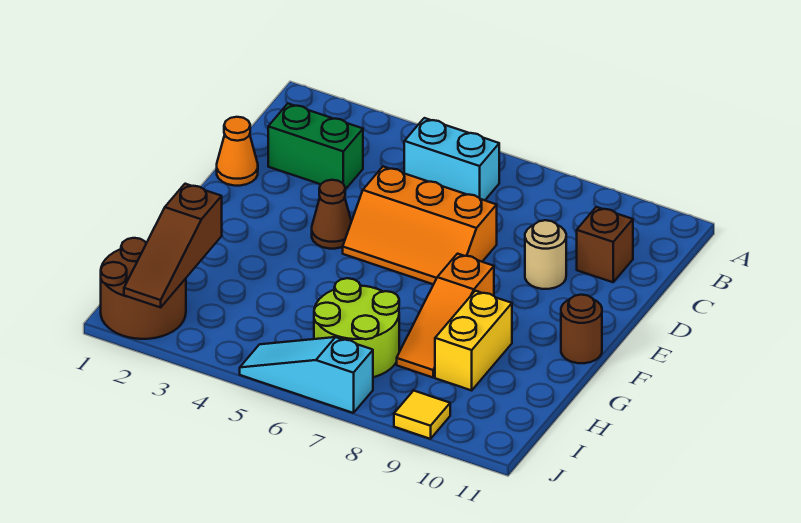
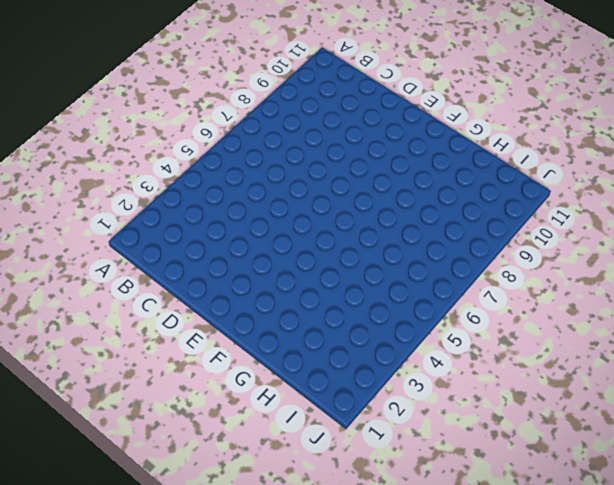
none -> cyan 1x2 brick [404,118,499,200]
none -> green 1x2 brick [268,104,363,190]
none -> brown 1x1 brick [577,207,633,282]

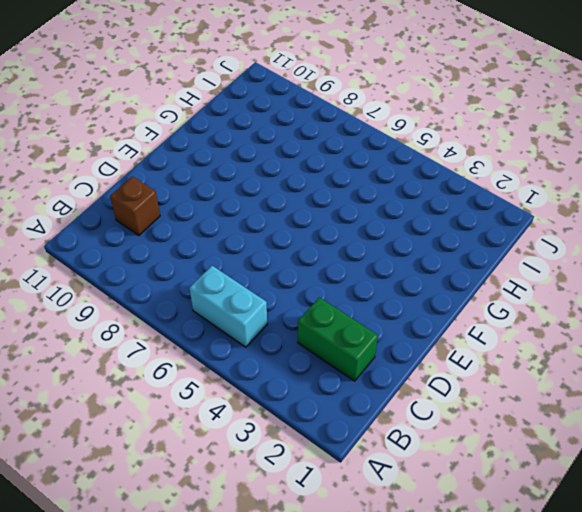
none -> orange 1x1 cone [217,117,258,186]
none -> orange 2x3 slope [343,167,497,284]
none -> tan 1x1 round brick [525,220,566,289]

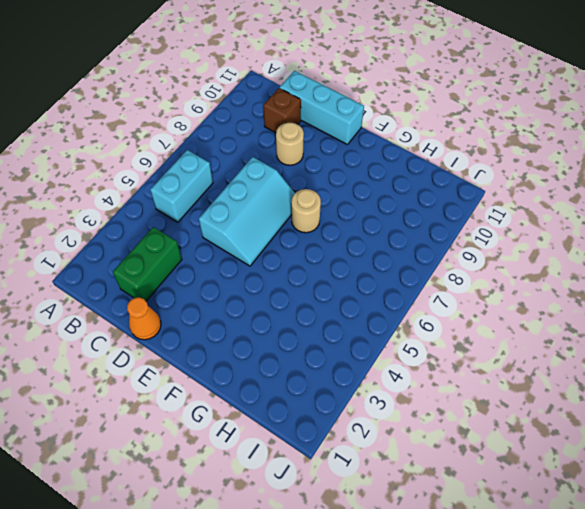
cyan 1x3 brick [280,71,364,145] -> none
cyan 2x3 slope [199,157,295,266] -> orange 2x3 slope [343,167,497,284]
tan 1x1 round brick [291,189,321,233] -> none
none -> brown 1x1 cone [312,180,351,249]
none -> orange 1x3 slope [397,254,494,377]
none -> brown 1x1 round brick [561,295,602,363]

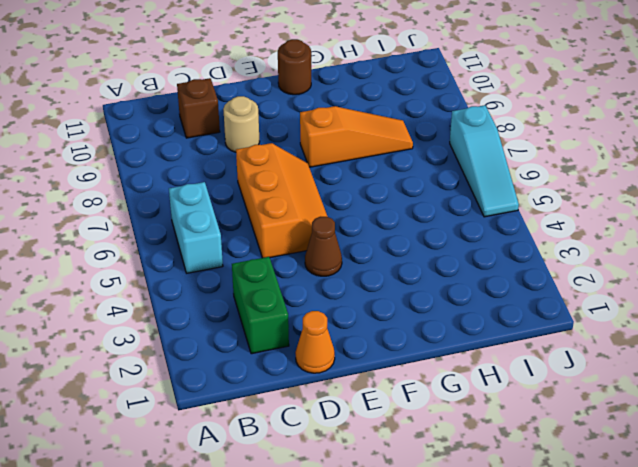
none -> yellow 1x2 brick [435,291,512,390]
none -> lime 2x2 round brick [314,278,399,377]
none -> brown 2x2 round brick [101,238,186,339]

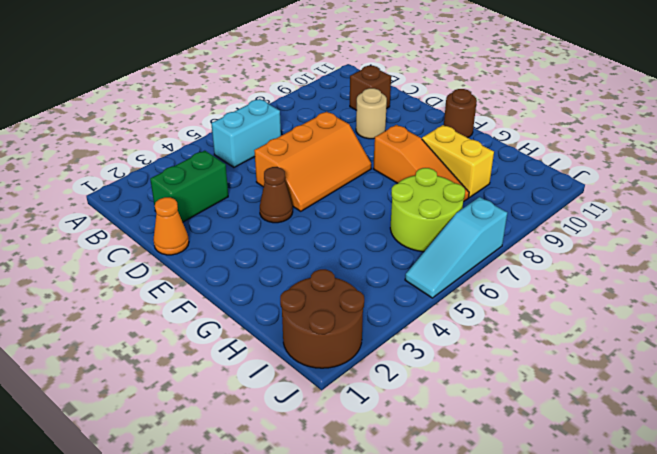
none -> yellow 1x1 tile [394,391,450,439]
none -> brown 1x3 slope [124,184,222,307]

